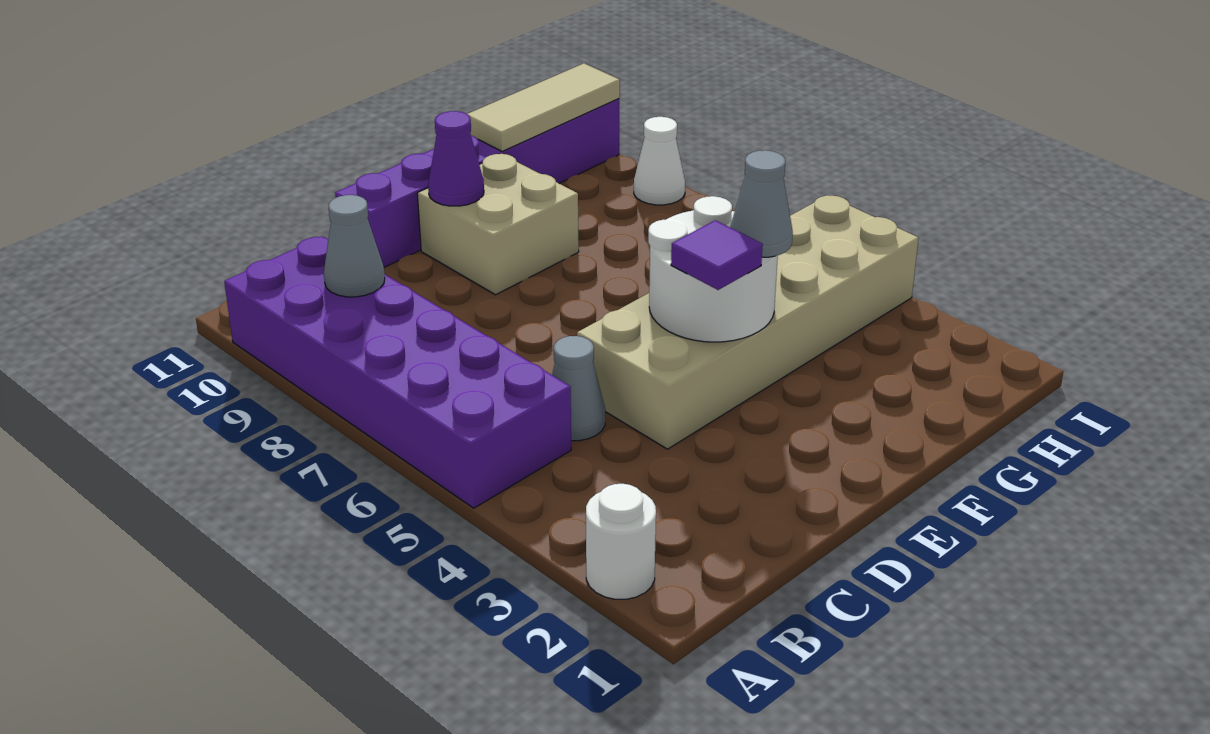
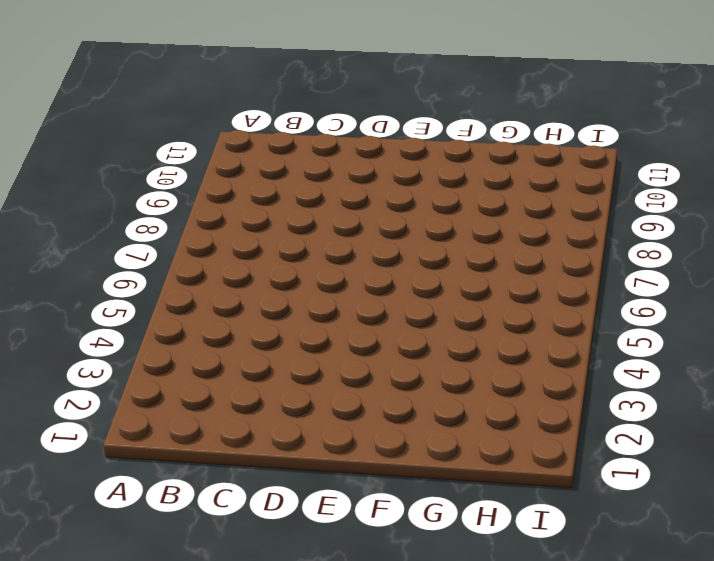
none -> white 1x1 round brick [586,484,656,599]
none -> purple 2x6 brick [224,236,571,508]
none -> grey 1x1 cone [552,336,605,441]

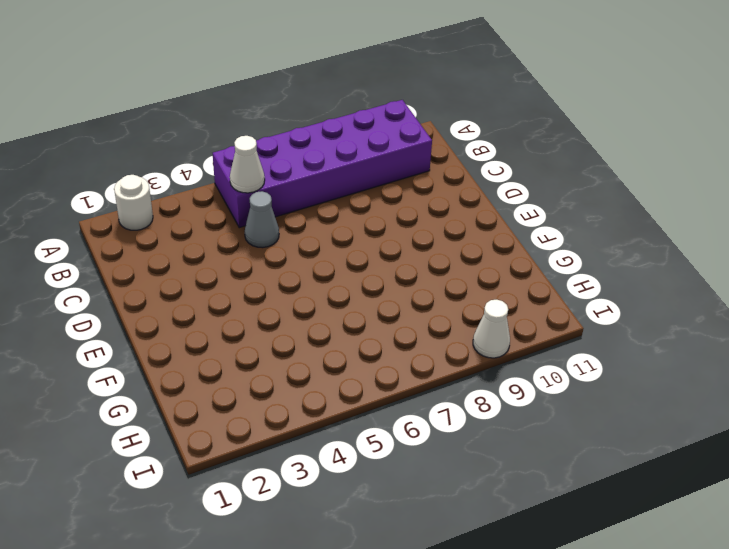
white 1x1 cone [230,136,265,193] -> none
none -> tan 2x6 brick [577,195,918,449]
none -> purple 1x6 brick [335,99,619,267]
none -> tan 2x2 brick [417,154,579,295]

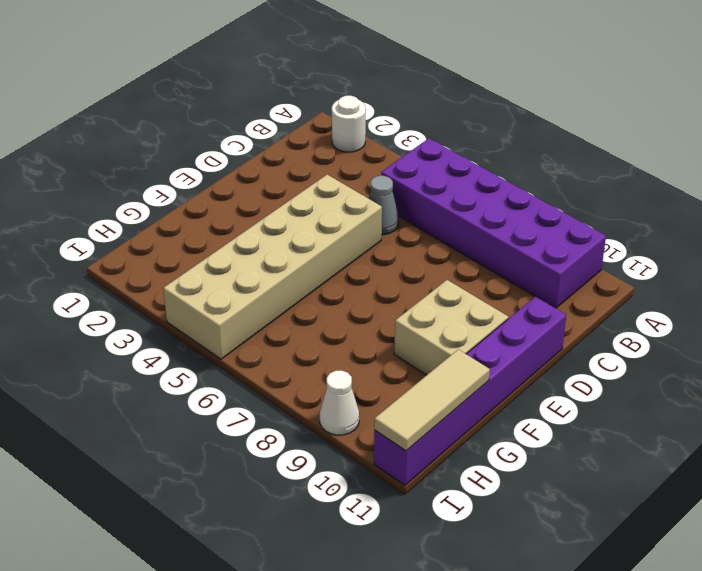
none -> grey 1x1 cone [324,195,385,297]
none -> white 2x2 round brick [648,196,778,342]
none -> purple 1x1 cone [428,111,484,206]

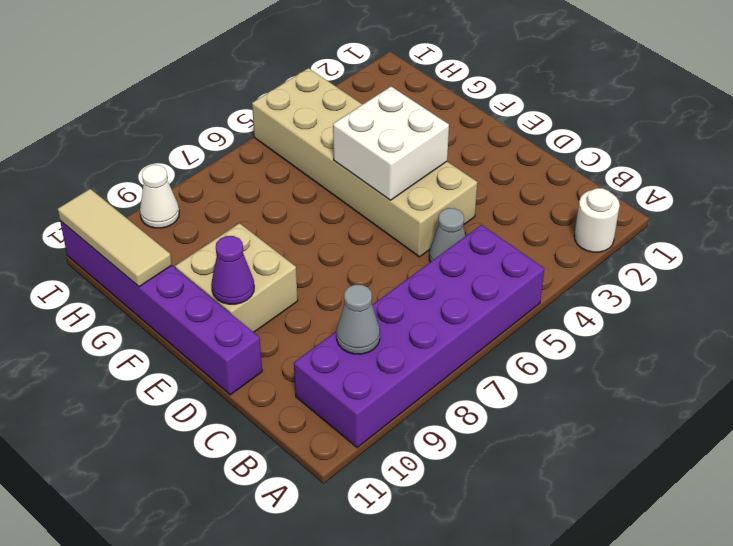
white 2x2 brick [333,87,449,200] -> white 2x2 round brick [648,196,778,342]
none -> purple 1x1 tile [671,220,763,290]
none -> grey 1x1 cone [730,150,793,257]

